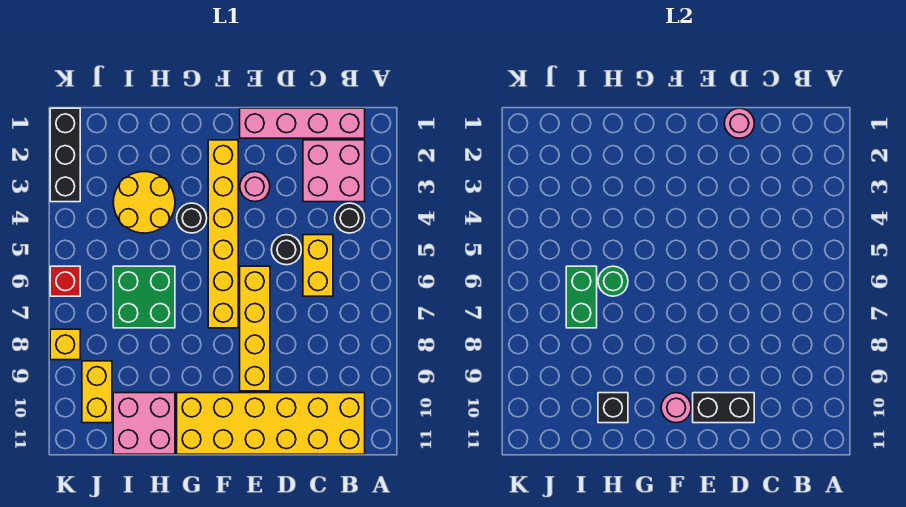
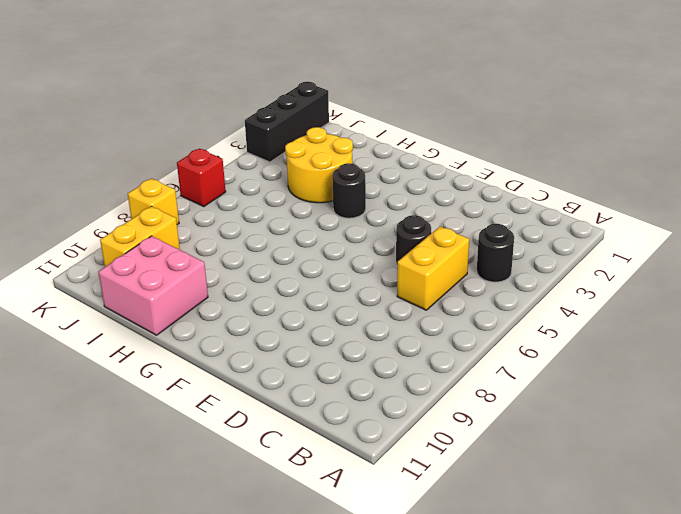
none -> pink 1x4 brick [240,108,365,138]
none -> pink 2x2 brick [303,140,365,202]
none -> yellow 2x6 brick [177,393,365,454]

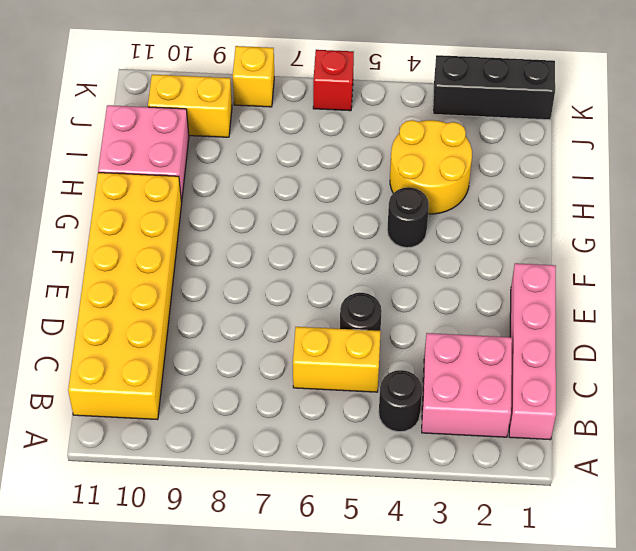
none -> pink 1x1 round brick [240,172,270,202]
none -> yellow 1x4 brick [240,266,270,391]
none -> yellow 1x6 brick [208,140,238,328]

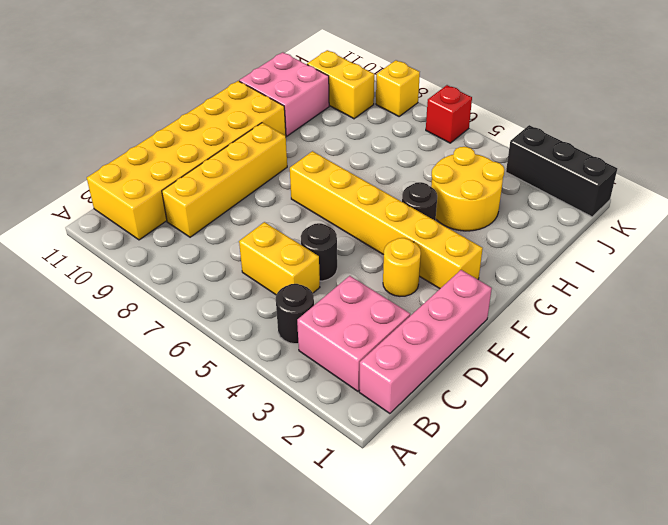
yellow 1x4 brick [162,123,287,237] -> yellow 1x4 brick turned to [240,266,270,391]
yellow 1x1 round brick [383,238,421,296] -> pink 1x1 round brick [240,172,270,202]
none -> green 2x2 brick [113,266,175,328]
none -> pink 1x1 round brick [724,108,754,138]
none -> black 1x2 brick [693,393,754,423]

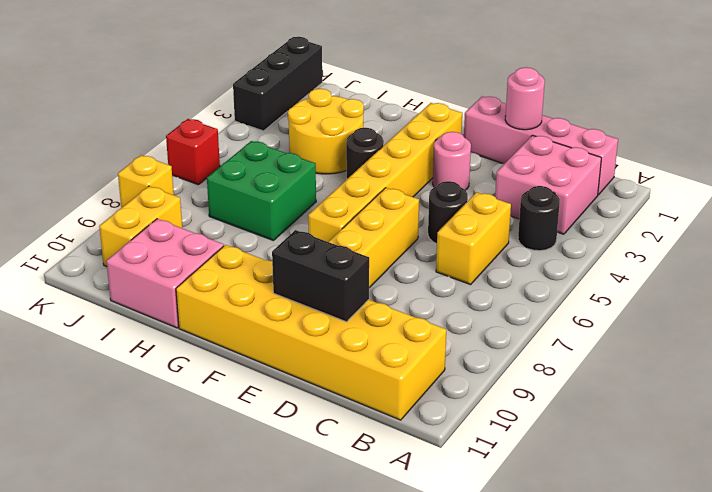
none -> pink 1x1 round brick [661,393,691,423]
none -> green 1x1 round brick [598,266,628,296]
none -> black 1x1 brick [598,393,628,423]

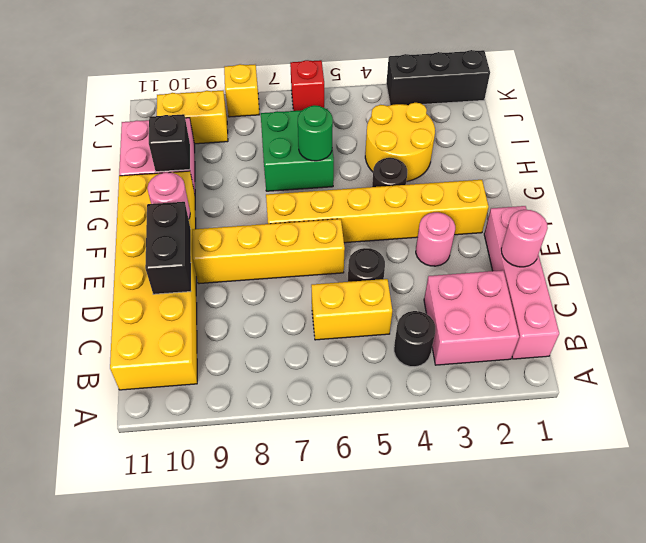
none -> green 1x2 brick [566,266,597,328]

